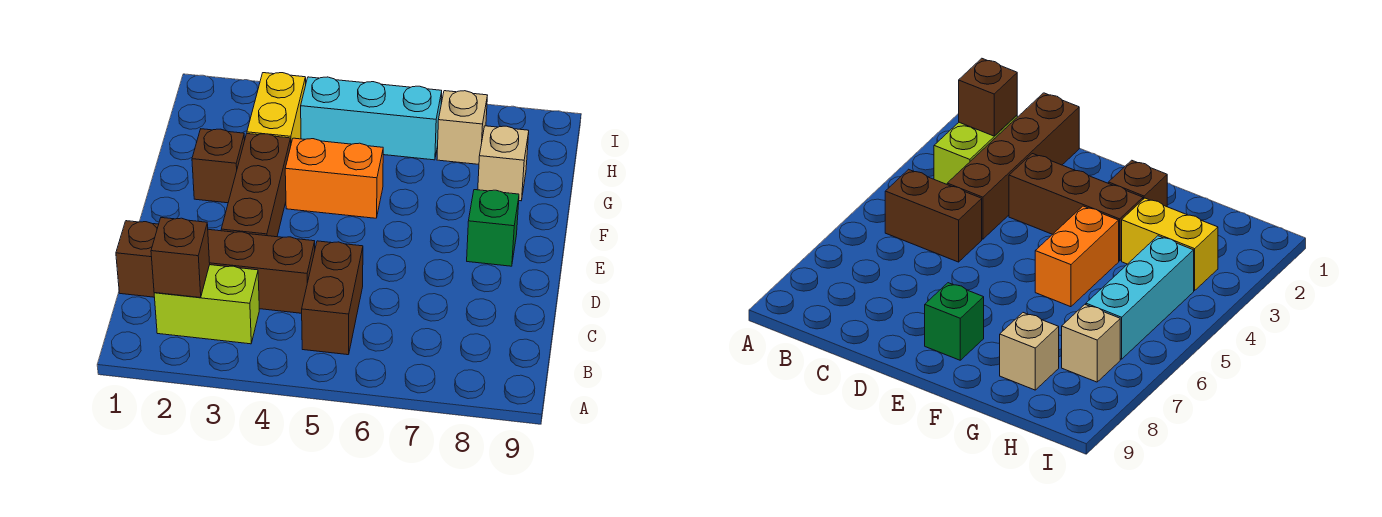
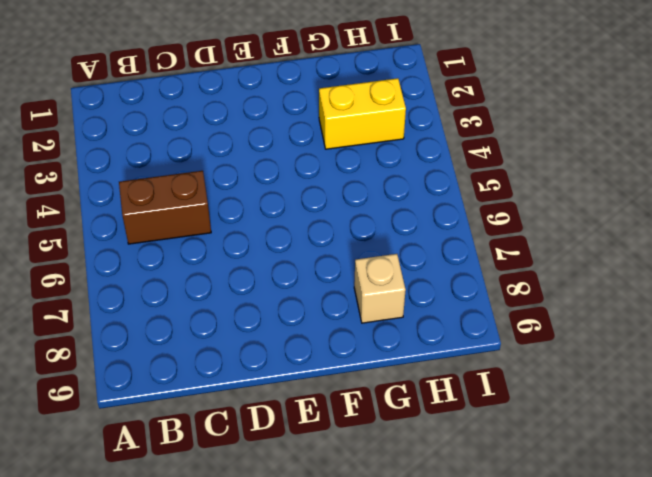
none -> lime 1x2 brick [154,265,259,344]
none -> brown 1x4 brick [116,221,315,313]
none -> brown 1x3 brick [221,134,291,237]

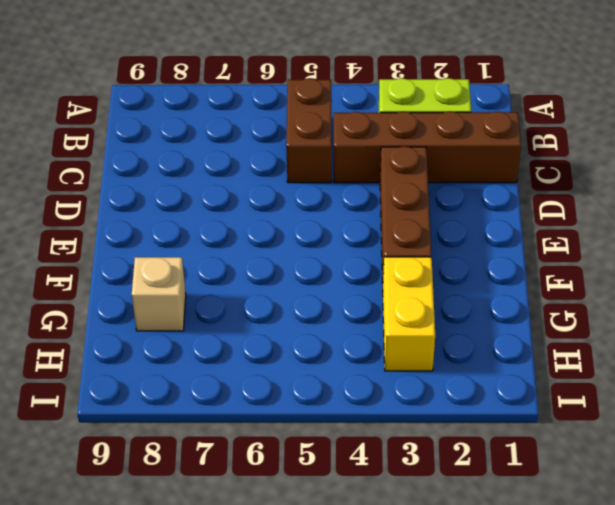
none -> green 1x1 brick [467,190,519,266]
none -> brown 1x1 brick [192,129,245,203]
none -> orange 1x2 brick [285,138,383,218]

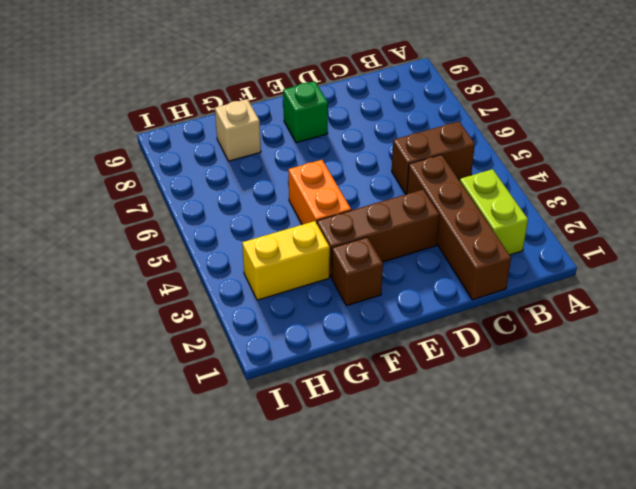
none -> cyan 1x3 brick [301,77,442,160]
none -> tan 1x1 brick [437,91,487,164]
none -> brown 1x1 brick [151,218,210,298]

